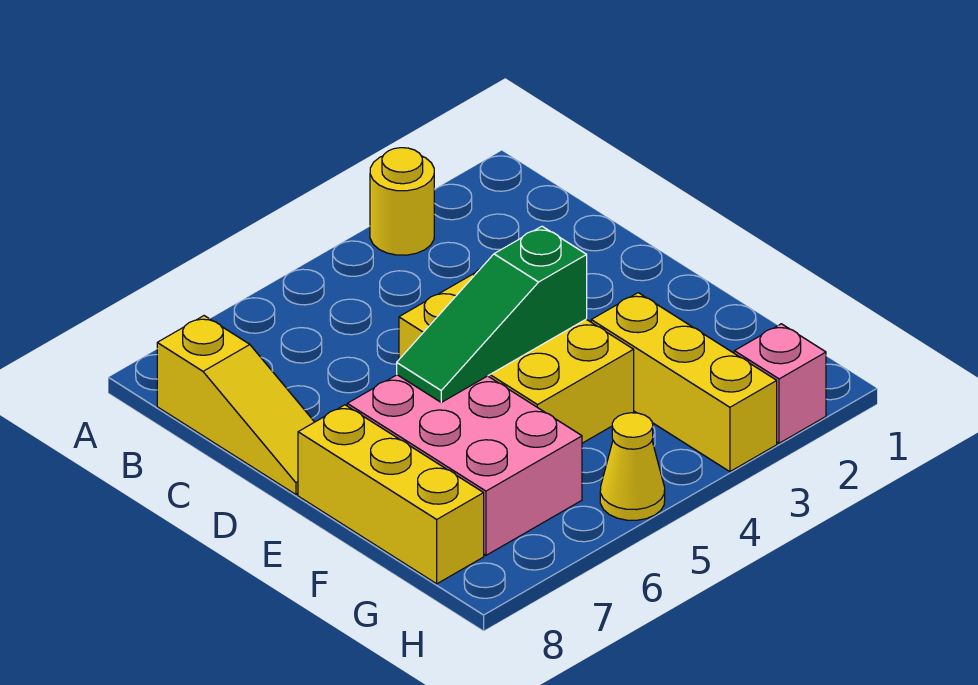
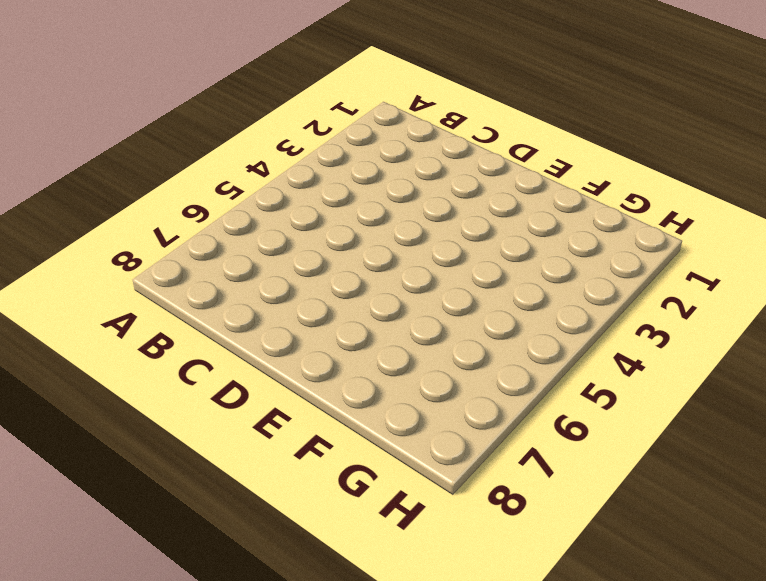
none -> yellow 1x1 round brick [370,148,434,255]
none -> yellow 1x3 slope [157,316,314,495]

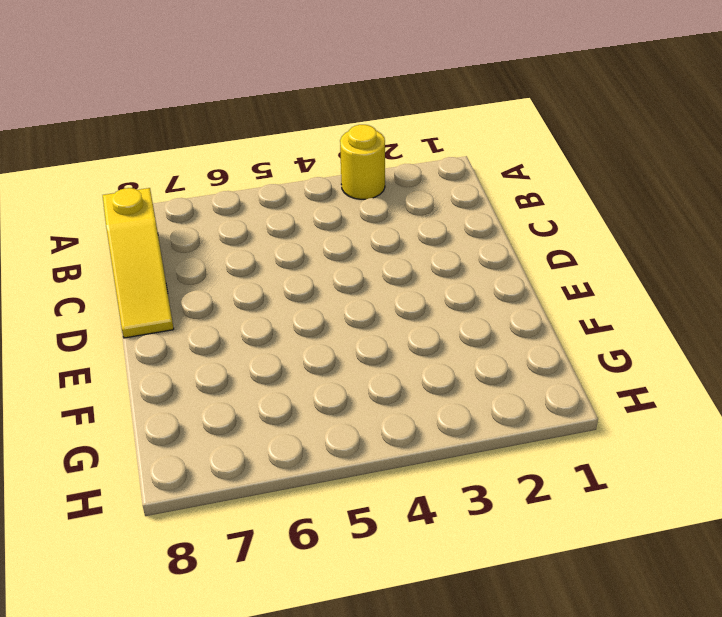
none -> yellow 2x3 brick [399,269,634,443]
none -> pink 2x3 brick [347,375,582,555]

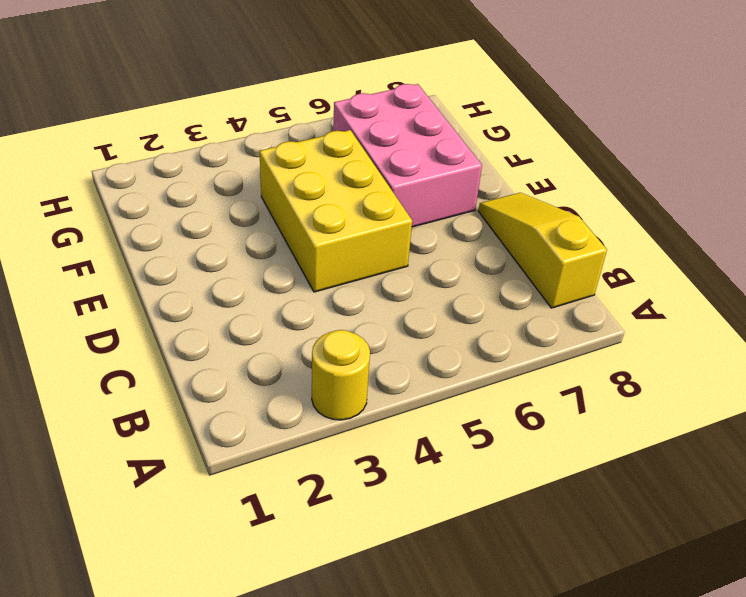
none -> yellow 1x3 brick [298,405,484,584]
none -> yellow 1x3 brick [591,293,777,472]

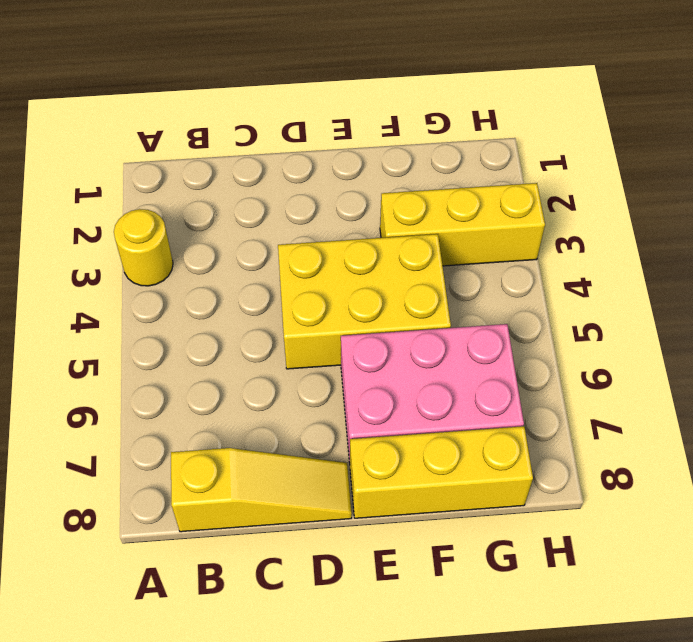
none -> pink 1x1 brick [734,324,826,443]
none -> yellow 1x1 cone [600,413,665,520]

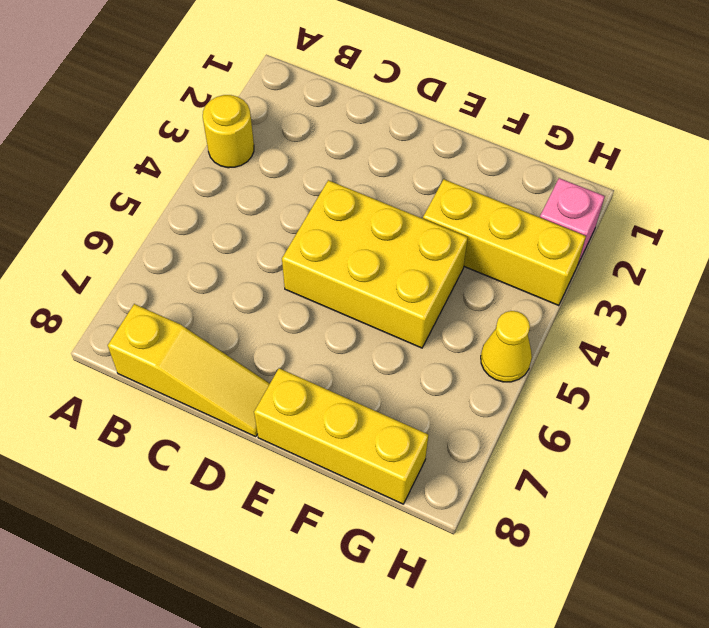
none -> pink 2x3 brick [347,375,582,555]
none -> green 1x3 slope [397,226,587,402]

